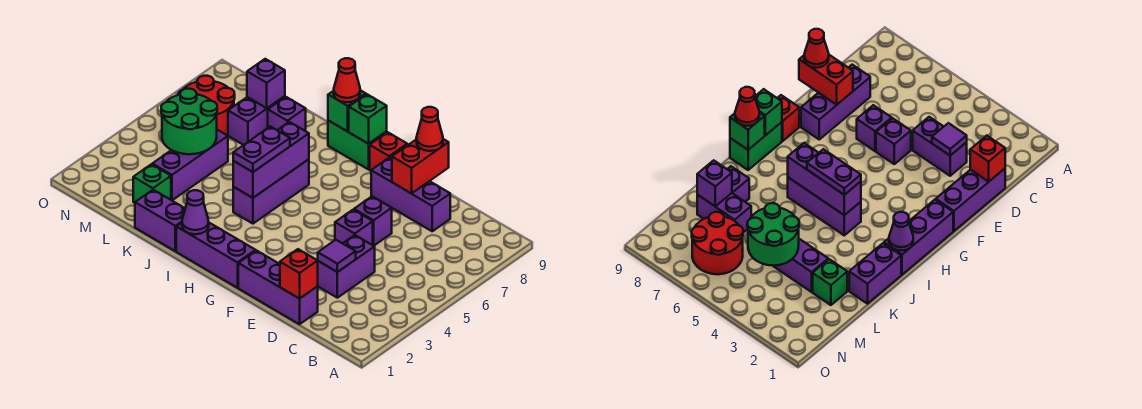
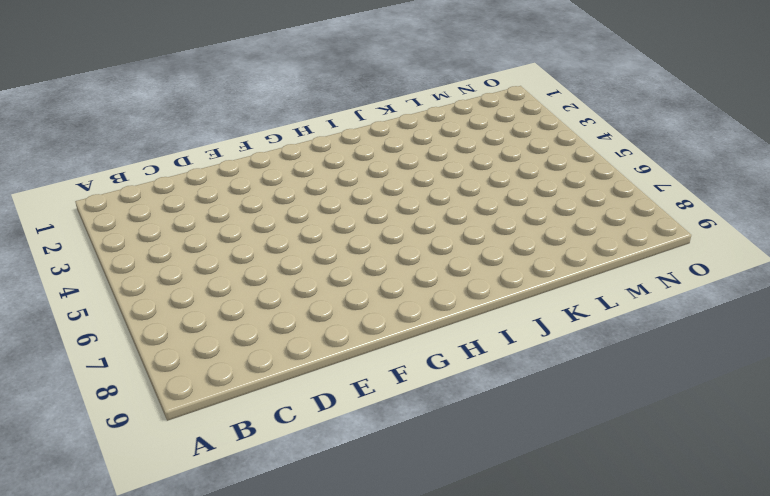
none -> purple 1x3 brick [238,251,318,324]
none -> purple 1x2 brick [318,235,375,298]
none -> purple 1x3 brick [371,158,450,231]

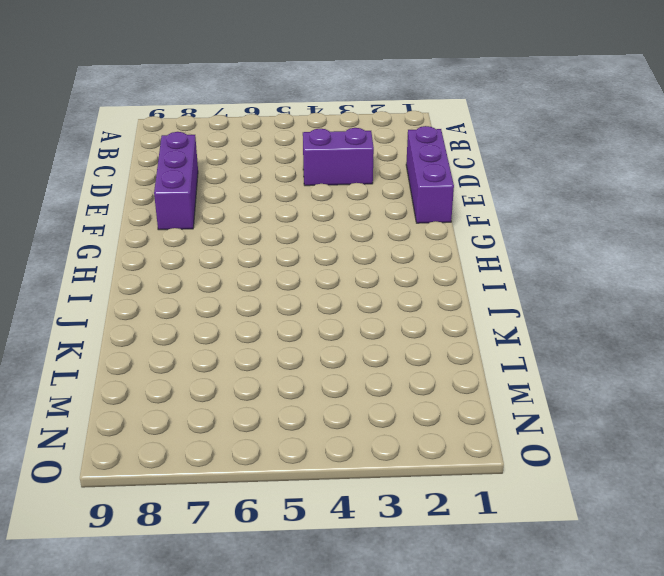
none -> purple 1x1 brick [335,210,373,245]
none -> purple 1x1 brick [354,196,392,246]
none -> purple 1x3 brick [176,223,256,288]

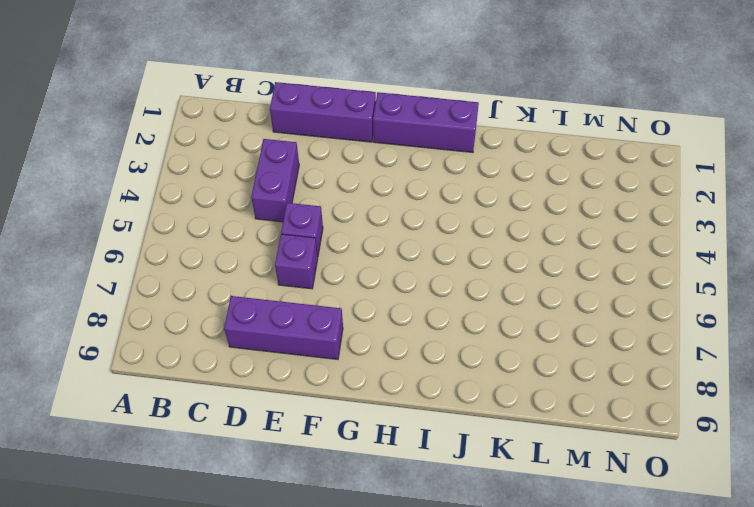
none -> red 1x1 brick [370,132,407,171]
none -> green 1x2 brick [328,120,387,169]
none -> purple 1x3 brick [233,159,309,224]

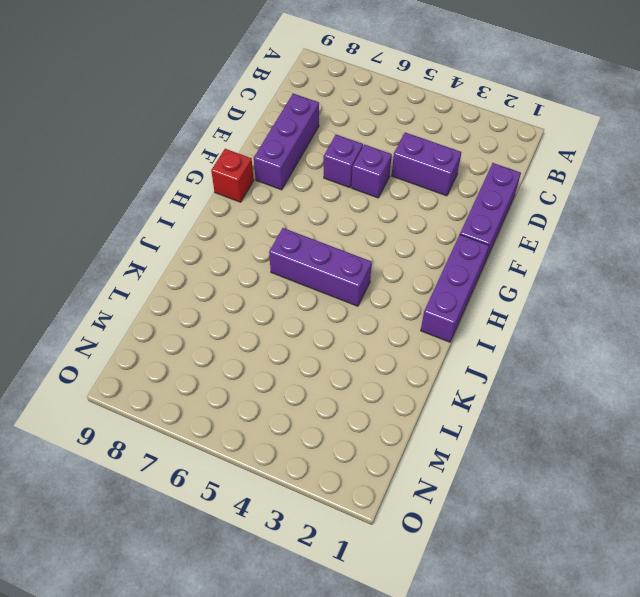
none -> green 1x2 brick [328,120,387,169]
none -> purple 1x2 brick [135,190,185,251]
none -> purple 1x1 brick [268,97,306,131]

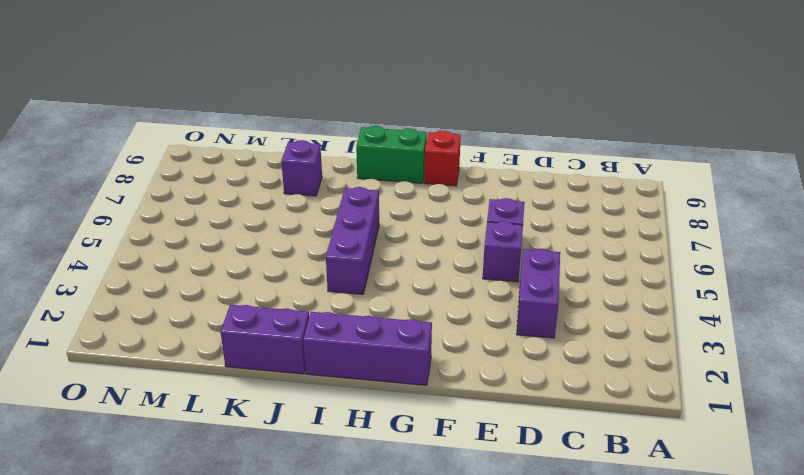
none -> purple 1x3 brick [238,251,318,324]
none -> purple 1x3 brick [371,158,450,231]
none -> green 1x1 brick [133,164,171,203]

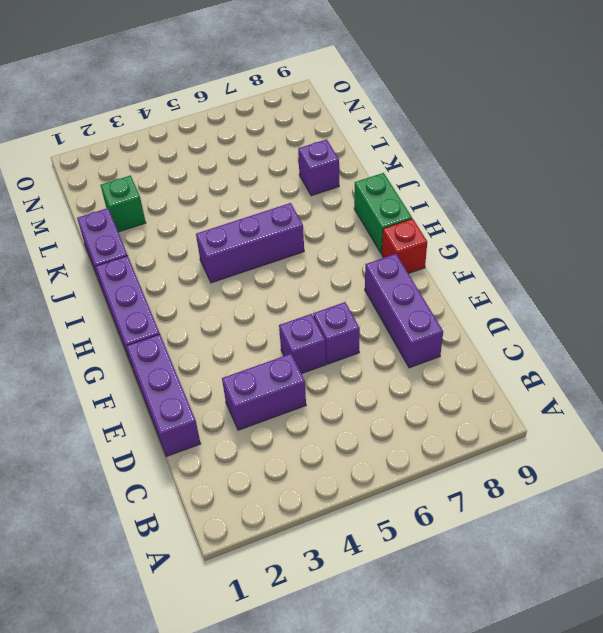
none -> purple 1x3 brick [152,130,228,200]
none -> purple 1x2 brick [228,96,285,145]
none -> red 2x2 round brick [178,76,235,135]

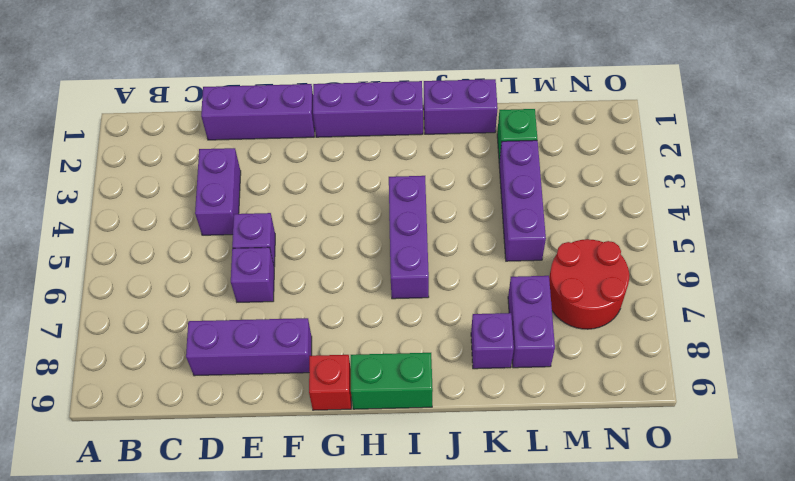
none -> red 1x1 brick [280,249,318,299]
none -> purple 1x1 tile [318,240,356,272]
none -> red 1x2 brick [392,139,449,194]

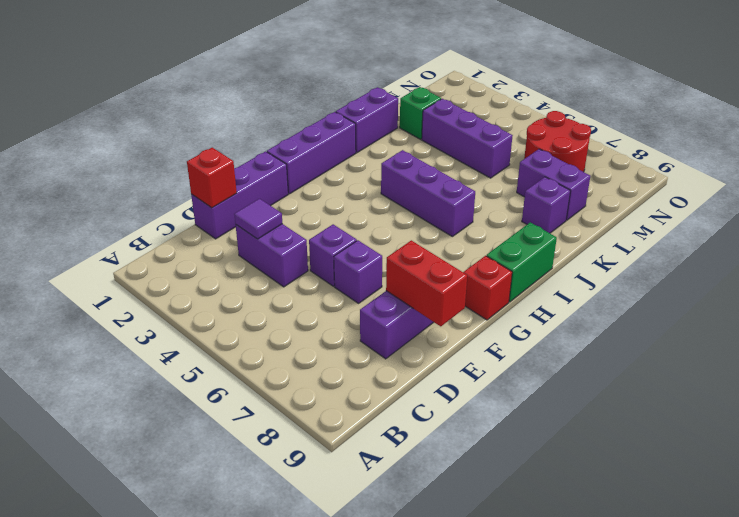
none -> green 1x1 brick [349,94,387,144]
none -> purple 1x1 cone [182,190,209,234]
none -> purple 1x3 brick [233,122,309,198]

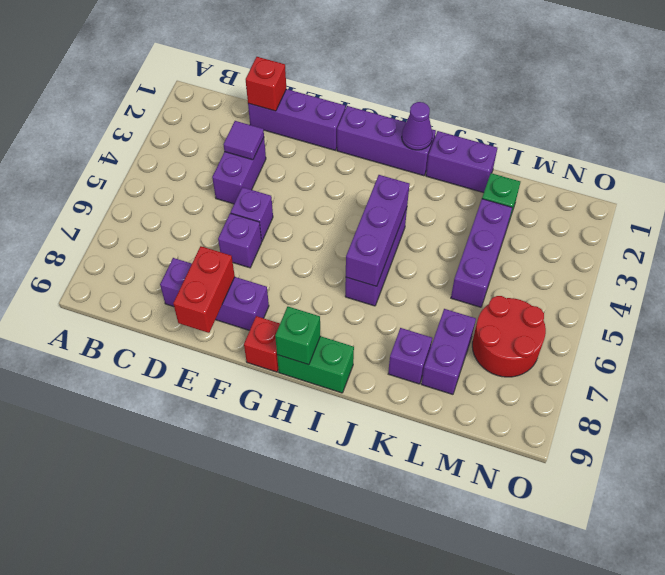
none -> green 1x1 brick [328,90,366,131]
none -> green 2x2 round brick [161,89,217,154]
none -> purple 1x1 brick [247,59,285,108]

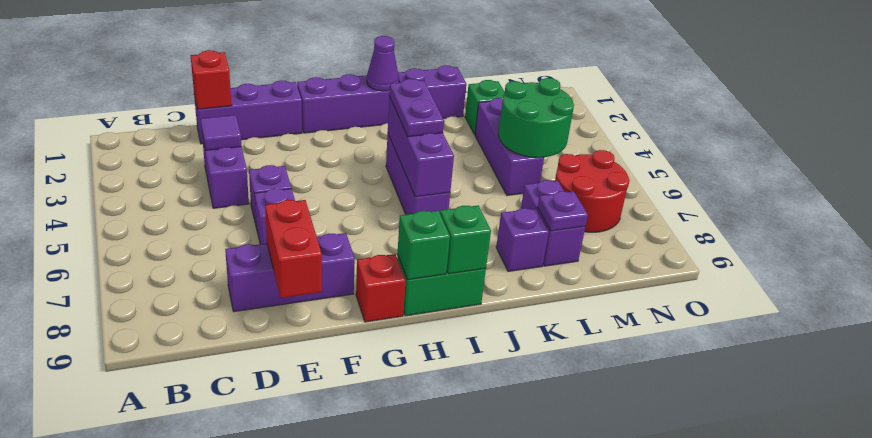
purple 1x1 plate [538,191,588,231] -> purple 1x1 brick [247,59,285,108]
none -> red 1x1 cone [416,107,443,151]
none -> red 1x1 cone [334,58,360,102]

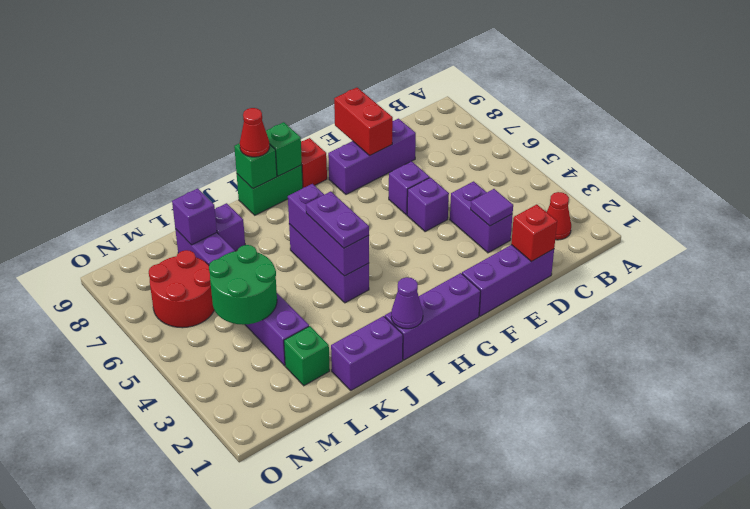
red 1x1 cone [547,192,571,240] -> red 1x1 cone moved to [416,107,443,151]

